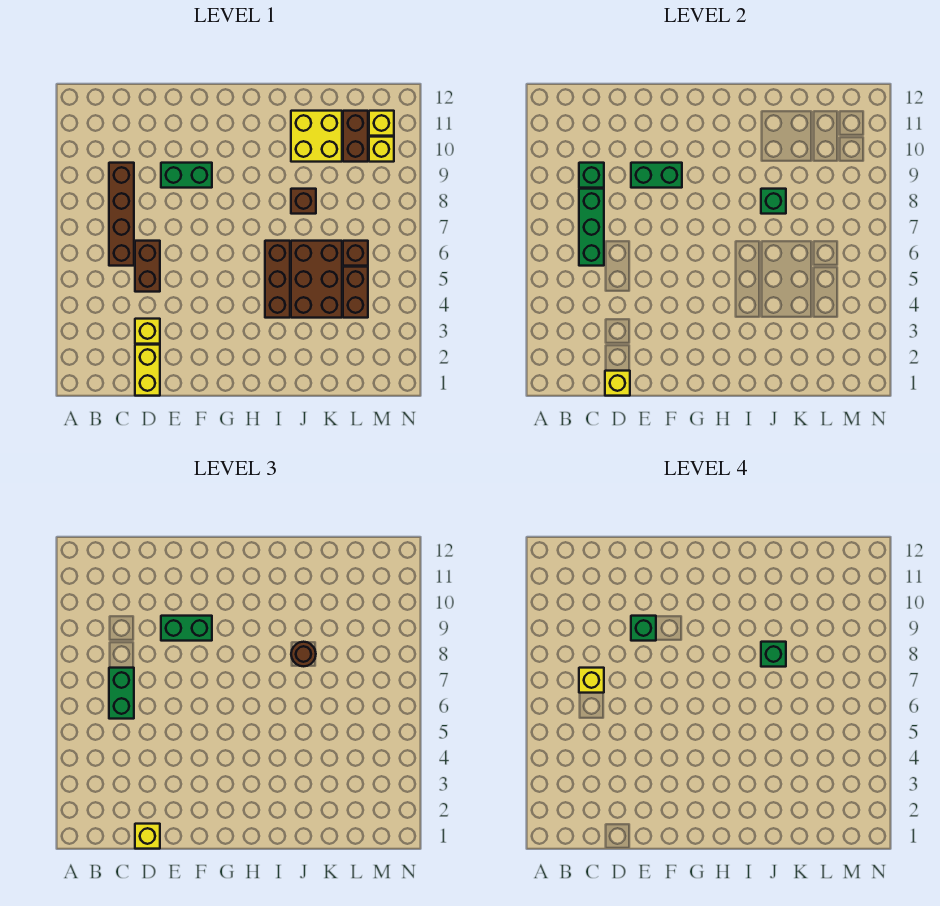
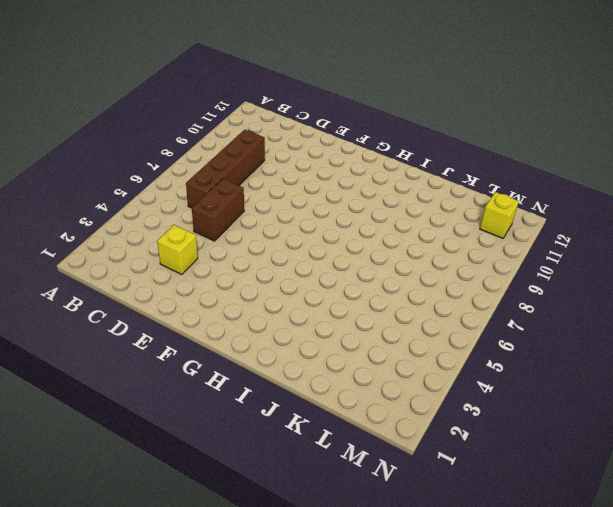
none -> yellow 1x2 brick [135,345,160,396]
none -> green 1x2 brick [161,163,212,188]
none -> brown 1x3 brick [265,241,290,318]

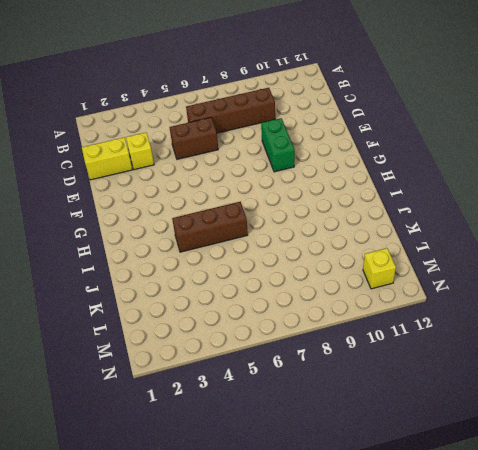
none -> brown 2x3 brick [291,241,342,318]
none -> brown 1x1 brick [291,189,316,214]
none -> yellow 2x2 brick [291,111,342,162]

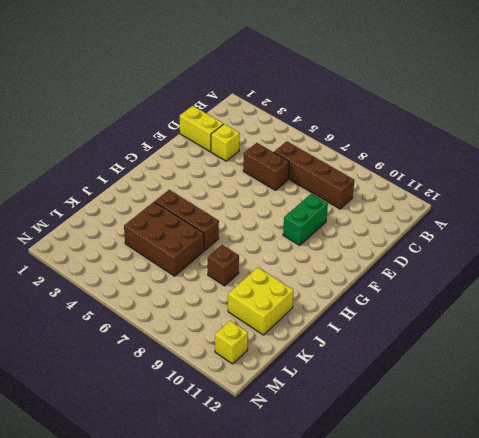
none -> brown 1x2 brick [343,267,368,318]
none -> brown 1x1 brick [343,241,368,266]
none -> brown 1x2 brick [343,111,368,162]

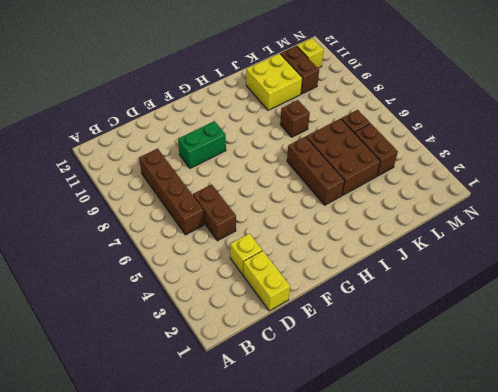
none -> yellow 1x1 brick [369,137,394,162]
none -> green 1x3 brick [579,189,604,266]
none -> green 1x1 brick [579,163,604,188]

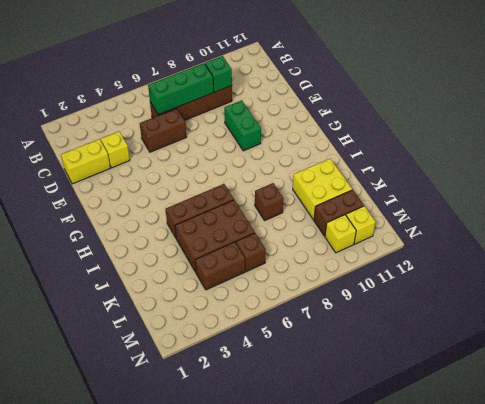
none -> yellow 1x1 brick [605,371,630,396]
none -> green 1x2 brick [631,163,682,188]
none -> green 1x1 brick [761,189,786,214]

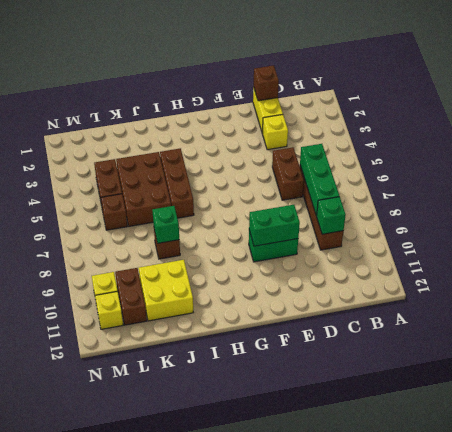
brown 1x1 brick [254,65,279,101] -> yellow 1x1 brick [605,371,630,396]
none -> green 1x2 brick [109,668,134,719]
none -> yellow 1x1 brick [135,824,160,849]
none -> green 1x2 brick [161,616,212,641]

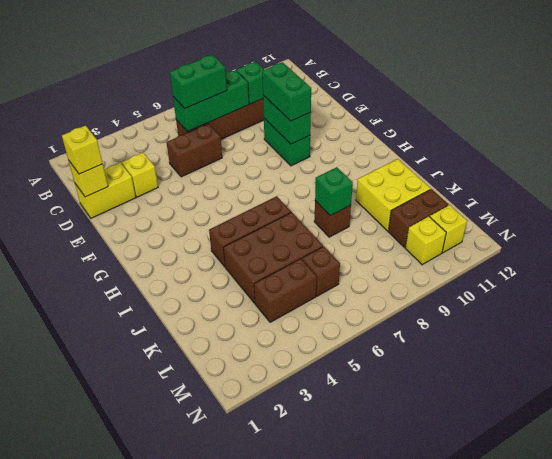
none -> brown 1x1 round brick [291,642,316,666]
none -> yellow 1x1 brick [579,668,604,693]
none -> green 1x1 brick [631,616,656,641]

